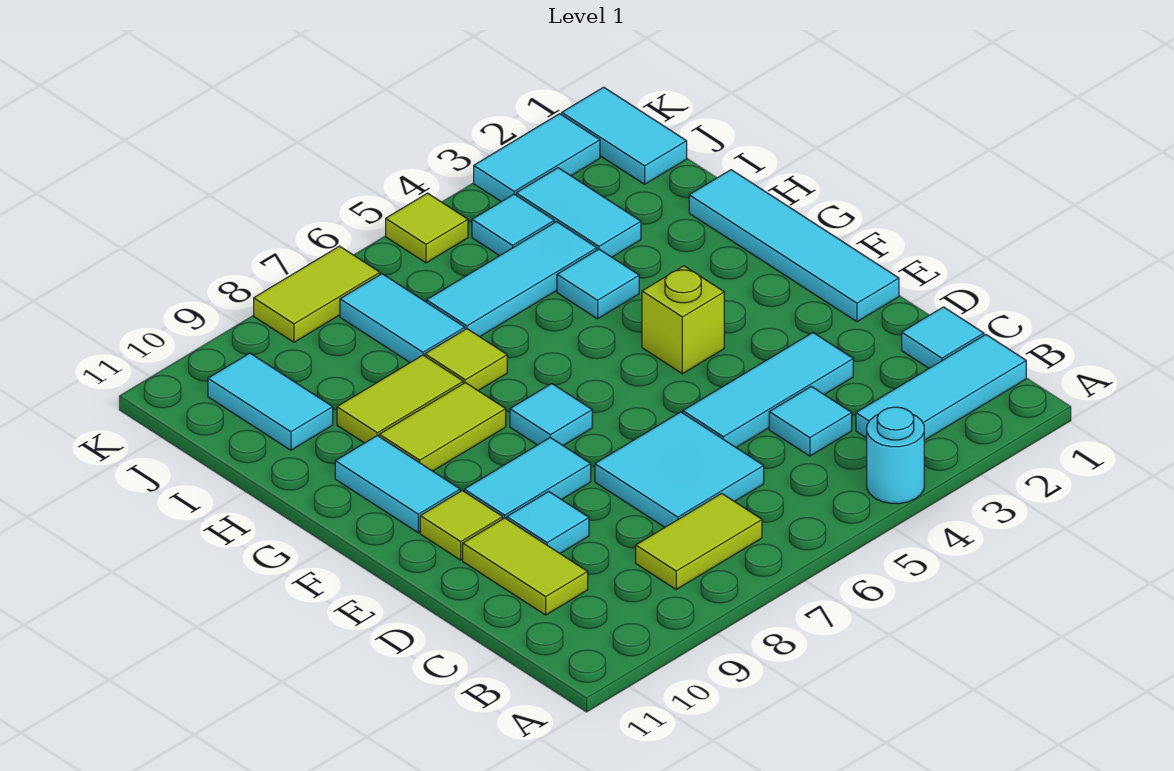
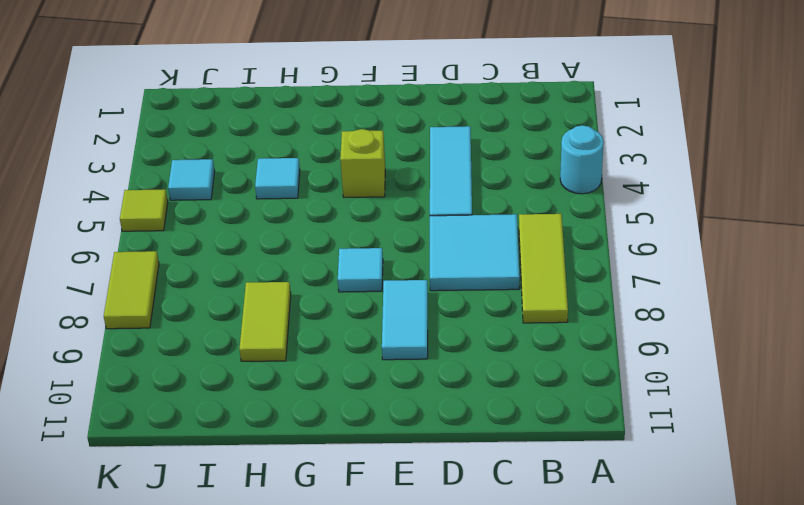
lime 1x3 tile [519,214,568,323] -> lime 1x2 tile [636,493,762,589]
none -> cyan 1x3 tile [856,335,1026,440]
none -> cyan 1x1 tile [902,307,984,368]
none -> cyan 1x1 tile [769,386,852,456]

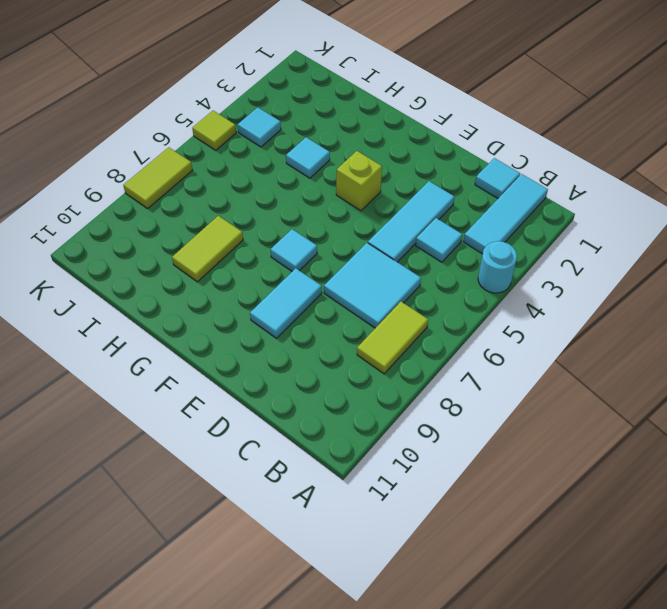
none -> lime 1x2 tile [463,518,588,615]
none -> cyan 1x1 tile [507,491,589,553]
none -> cyan 1x4 tile [689,170,899,322]

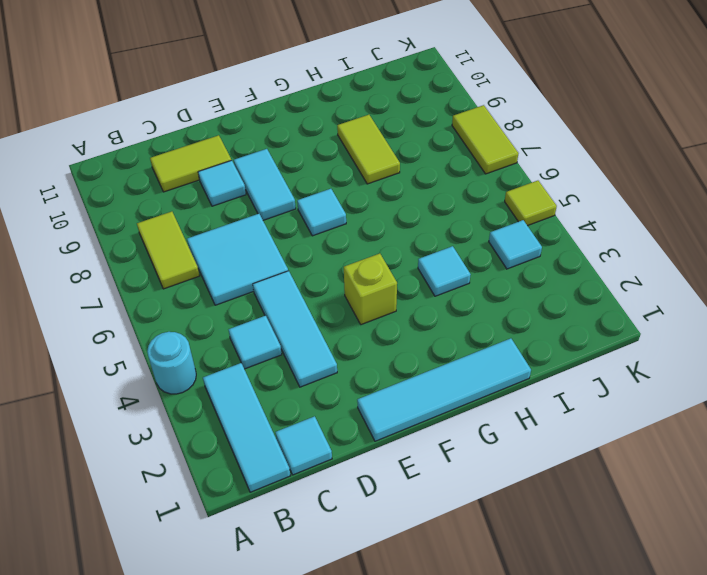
none -> lime 1x1 tile [420,491,503,560]
none -> cyan 1x2 tile [335,436,460,533]
none -> lime 1x2 tile [379,383,506,471]

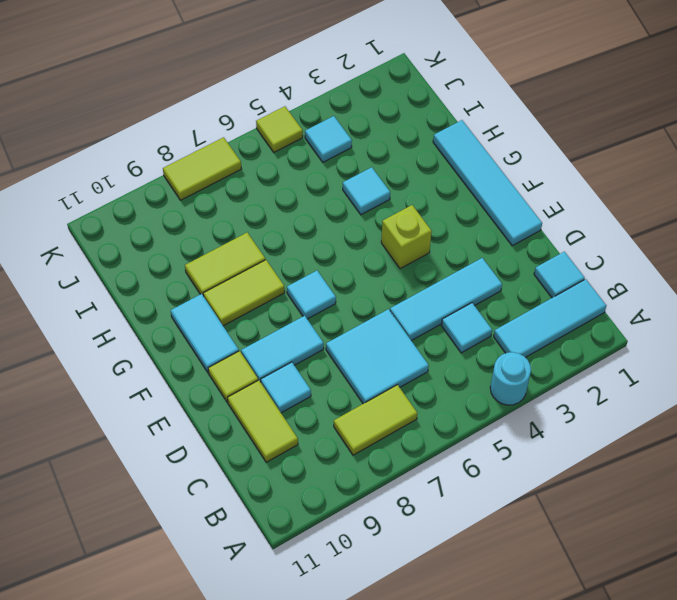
none -> lime 1x1 tile [425,329,507,391]
none -> cyan 1x2 tile [516,168,641,257]
none -> cyan 1x3 tile [427,222,597,337]

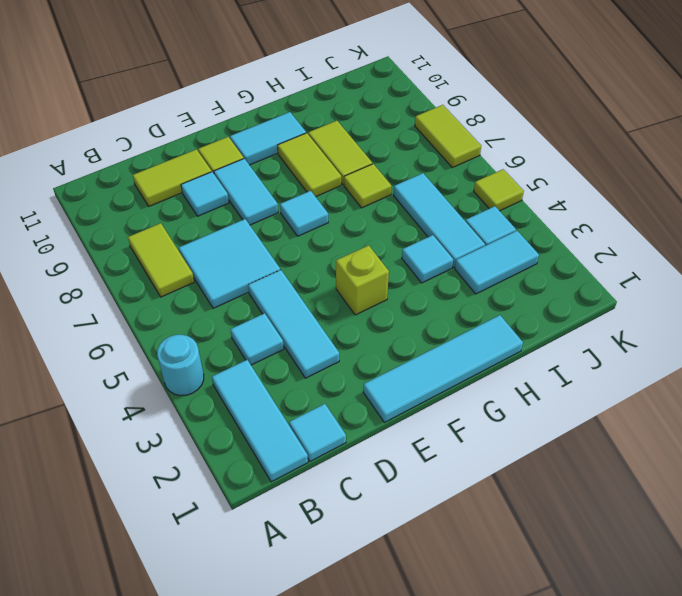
none -> cyan 1x2 tile [340,274,465,362]
none -> cyan 1x2 tile [208,353,333,450]
none -> cyan 1x2 tile [562,87,687,184]

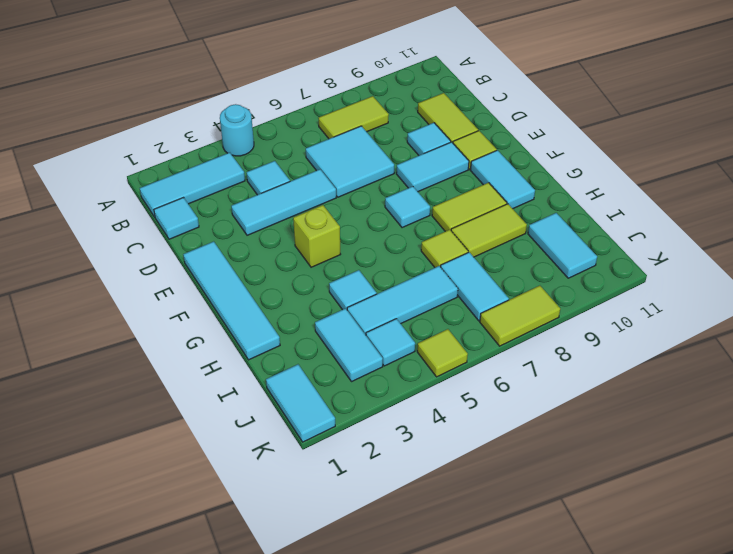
none -> cyan 1x2 tile [474,114,600,202]

